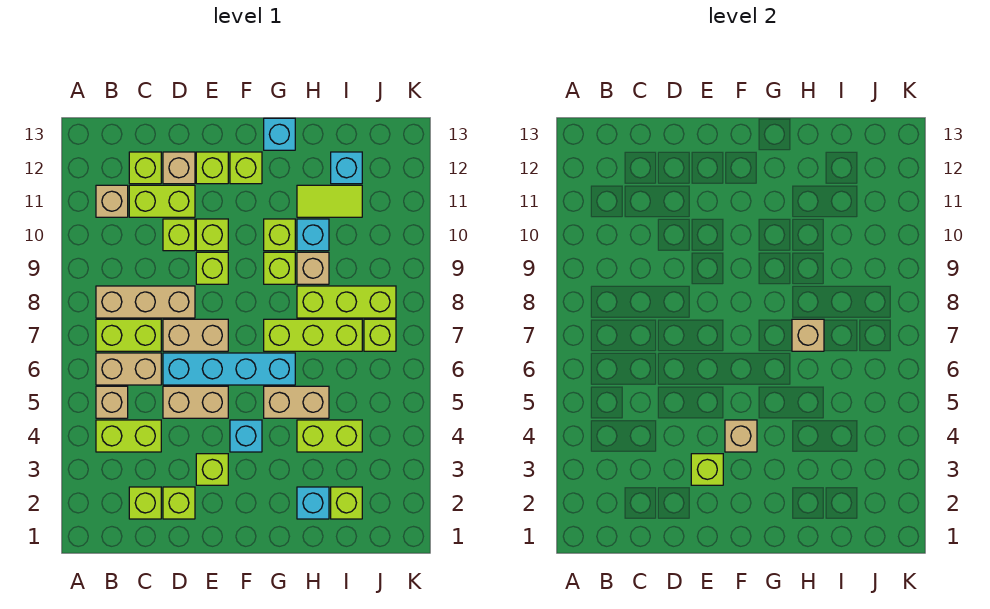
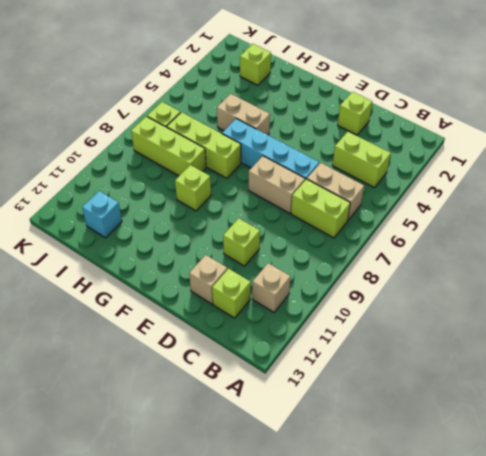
none -> tan 1x1 brick [96,386,128,418]
none -> tan 1x3 brick [96,286,195,318]
none -> lime 1x1 brick [129,487,161,519]
none -> lime 1x2 brick [129,185,195,217]

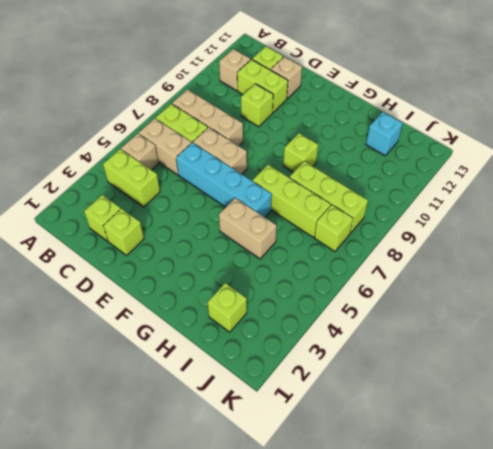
none -> tan 1x2 brick [163,386,228,418]
none -> lime 1x1 brick [196,454,228,485]
none -> lime 1x1 brick [196,252,228,284]
none -> lime 1x1 brick [196,219,228,251]

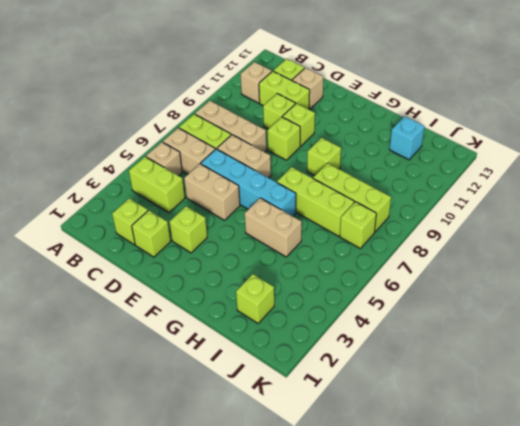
none -> lime 1x1 brick [196,152,228,184]
none -> cyan 1x1 brick [230,420,262,452]
none -> lime 1x1 brick [230,152,262,184]
none -> lime 1x1 brick [264,219,295,251]

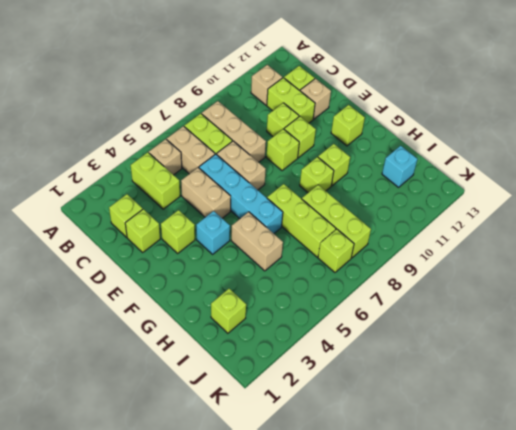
none -> lime 1x1 brick [196,152,228,184]
none -> cyan 1x1 brick [264,118,295,150]
none -> cyan 1x1 brick [297,487,329,519]
none -> lime 1x2 brick [297,420,362,452]

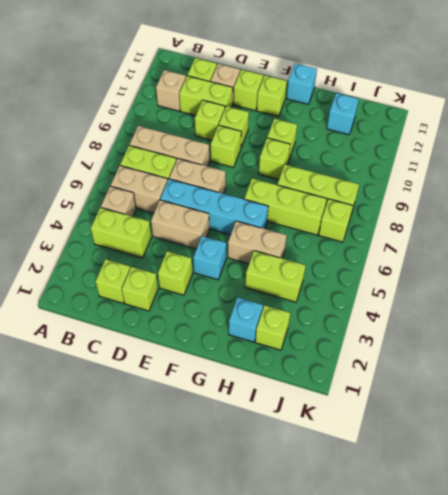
none -> tan 1x1 brick [297,252,329,284]
none -> cyan 1x1 brick [297,219,329,251]
none -> lime 1x2 tile [297,185,362,217]
none -> lime 1x1 brick [691,454,723,485]

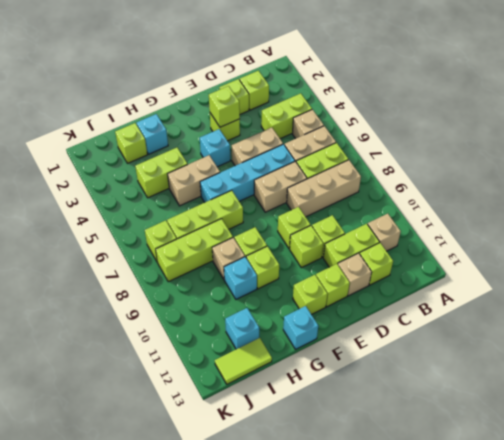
lime 1x2 tile [215,338,272,384] -> lime 1x2 tile moved to [297,185,362,217]
none -> tan 1x1 brick [725,420,757,452]
none -> tan 1x1 brick [792,319,824,351]

